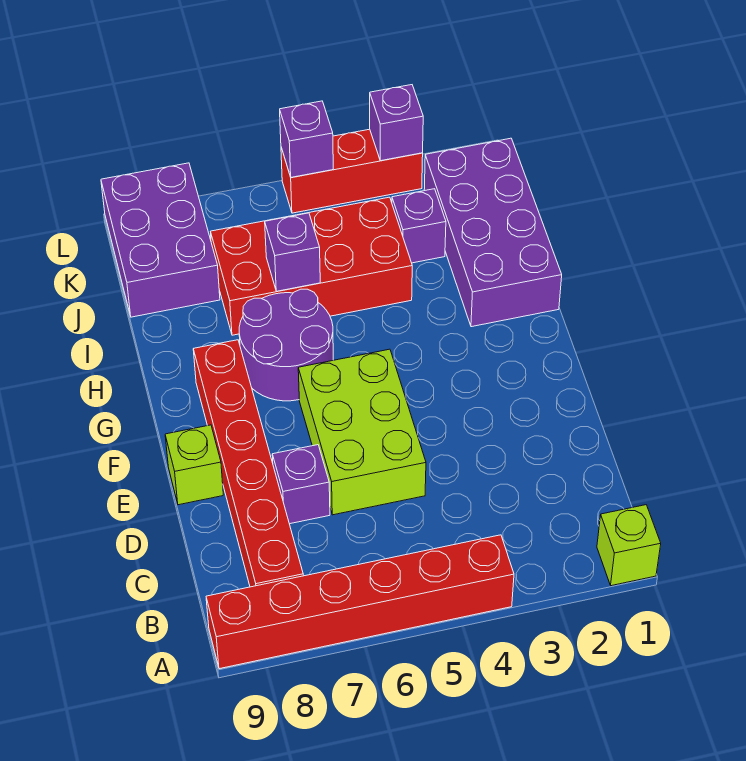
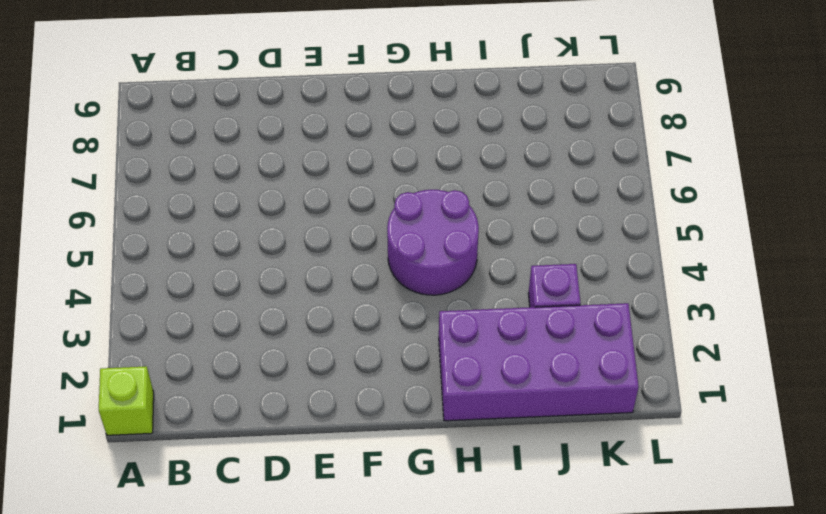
purple 2x2 round brick [387,190,479,295] -> purple 2x2 round brick moved to [239,289,333,401]
none -> red 1x6 brick [206,535,514,669]
none -> red 1x6 brick [193,340,303,587]
none -> lime 2x3 brick [298,349,426,515]

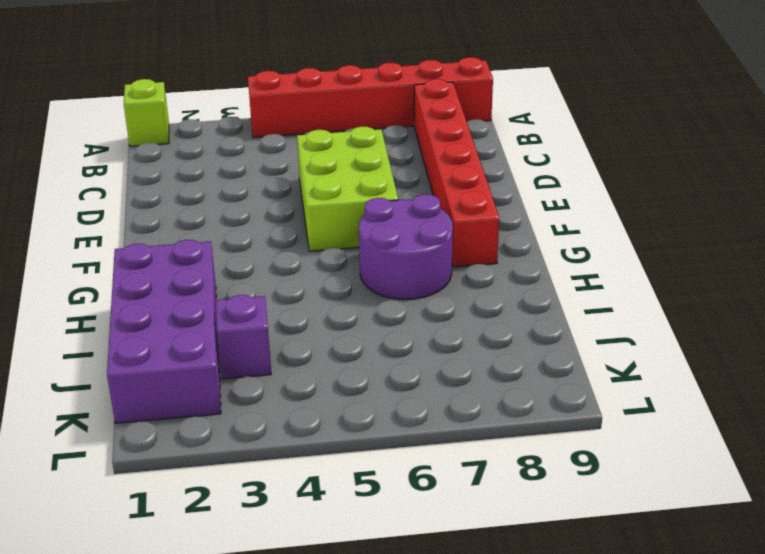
none -> purple 1x1 brick [272,445,330,524]
none -> lime 1x1 brick [165,425,223,505]
none -> red 2x4 brick [211,197,412,335]

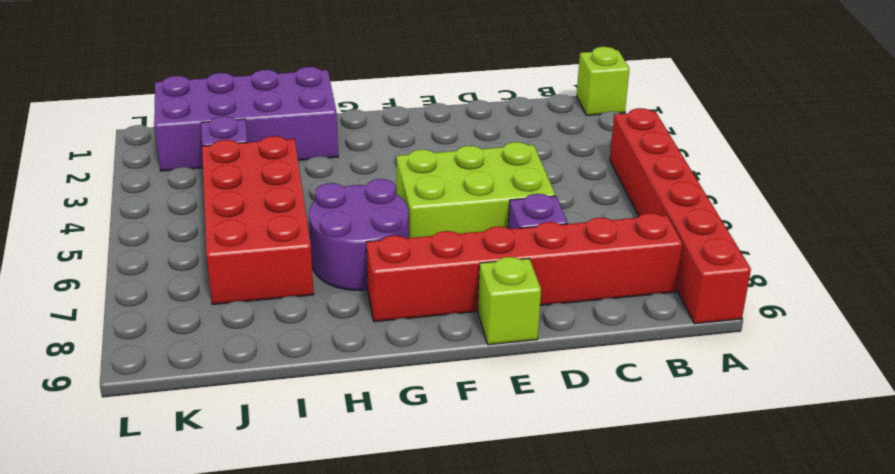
none -> purple 2x3 brick [101,163,220,317]
none -> red 1x3 brick [281,129,423,213]
none -> purple 1x1 brick [265,213,320,291]

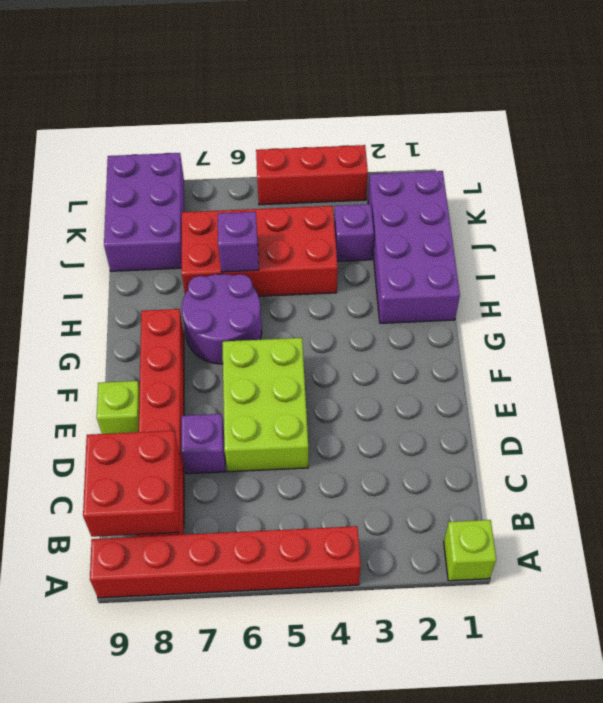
red 2x2 brick [83,431,179,537] -> none
none -> purple 1x1 brick [370,85,423,161]
none -> purple 1x1 brick [280,101,333,177]

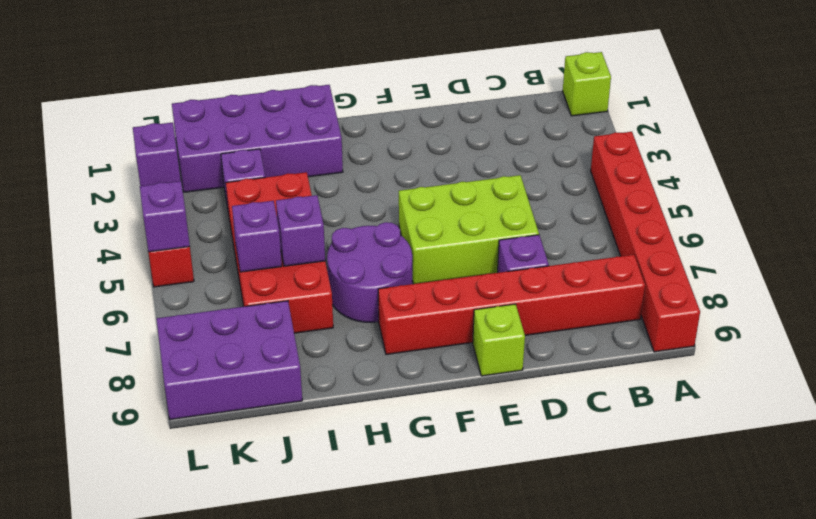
purple 1x1 brick [232,201,282,272] -> none

